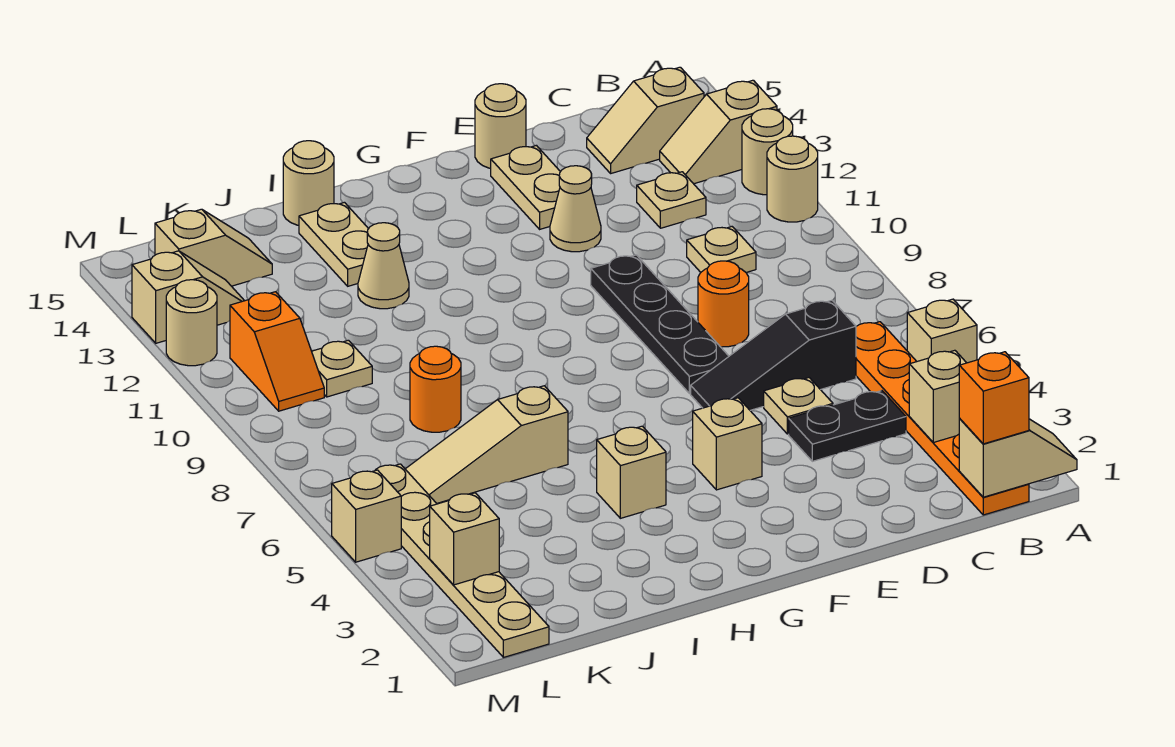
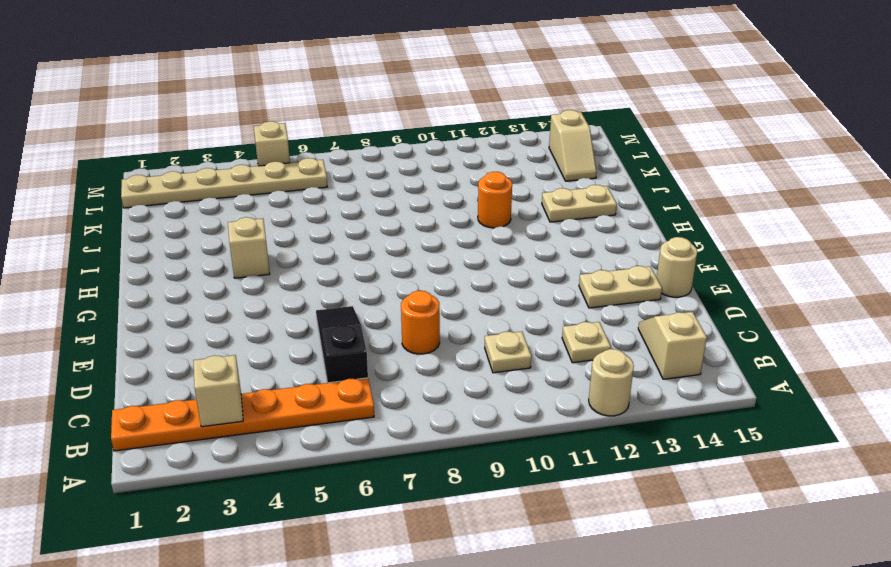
orange 1x1 round brick [478,172,512,228] -> orange 1x1 round brick moved to [410,346,461,432]
none -> tan 1x1 brick [907,299,977,363]
none -> tan 1x1 round brick [767,136,818,222]
none -> tan 1x2 slope [660,80,777,184]
none -> black 1x2 plate [789,391,906,461]

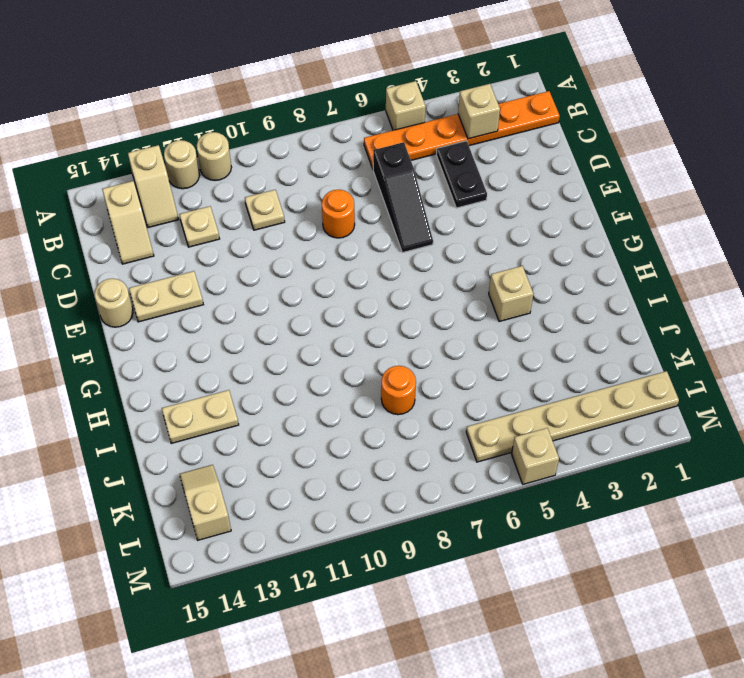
none -> tan 1x1 plate [764,378,833,434]
none -> black 1x4 plate [591,255,729,394]
none -> tan 1x1 cone [550,166,601,252]
none -> tan 1x1 brick [693,398,762,490]

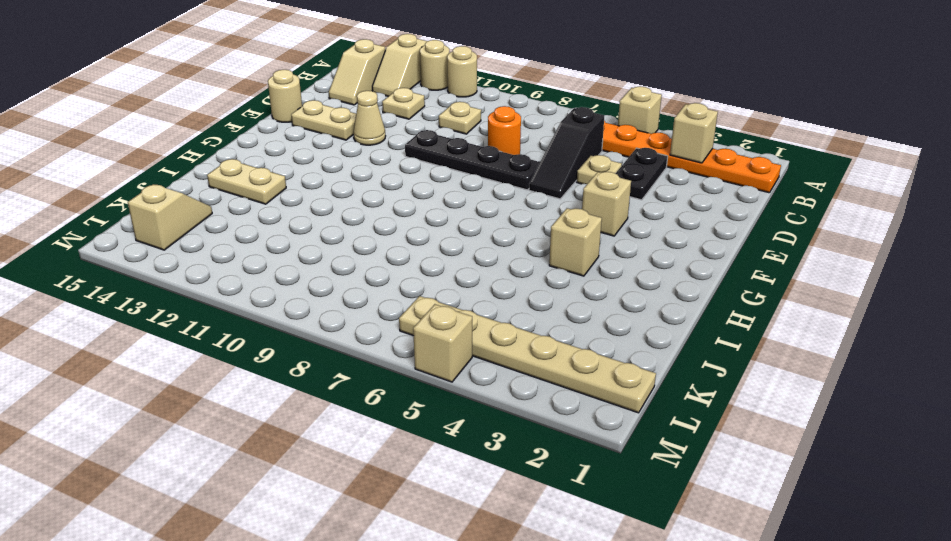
none -> tan 1x3 slope [406,386,568,503]
none -> tan 1x1 cone [358,223,409,309]
none -> tan 1x1 round brick [283,141,334,225]
none -> orange 1x1 round brick [410,346,461,432]

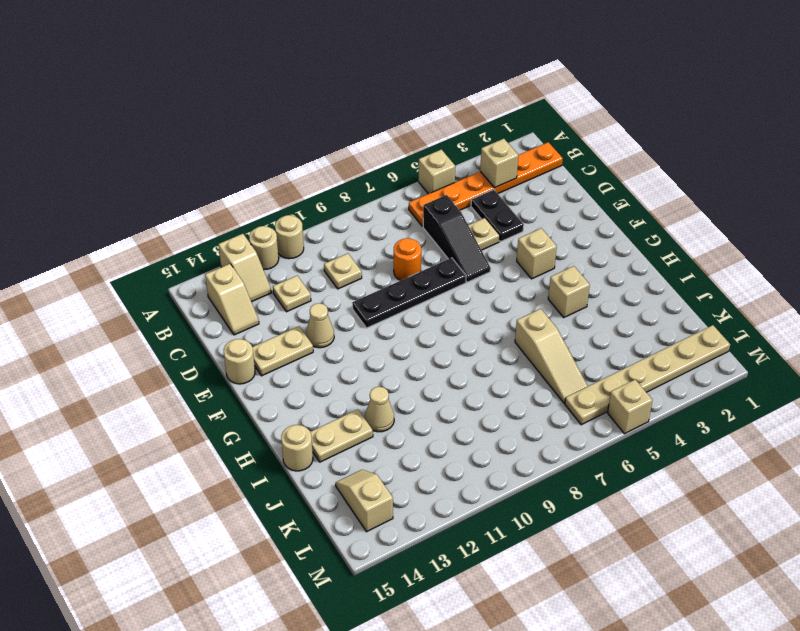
none -> orange 1x1 round brick [410,346,461,432]
none -> tan 1x1 plate [312,340,372,397]
none -> orange 1x2 slope [230,292,324,411]
none -> tan 1x2 slope [132,251,244,343]

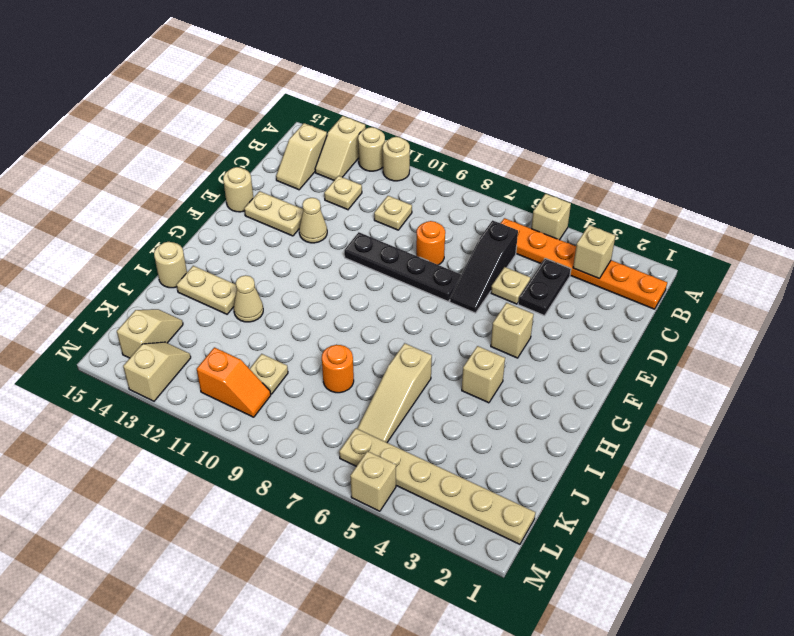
none -> tan 1x1 round brick [166,280,217,366]
none -> tan 1x2 slope [959,419,1077,497]
none -> tan 1x1 brick [430,493,499,585]
none -> orange 1x1 brick [959,352,1029,444]

